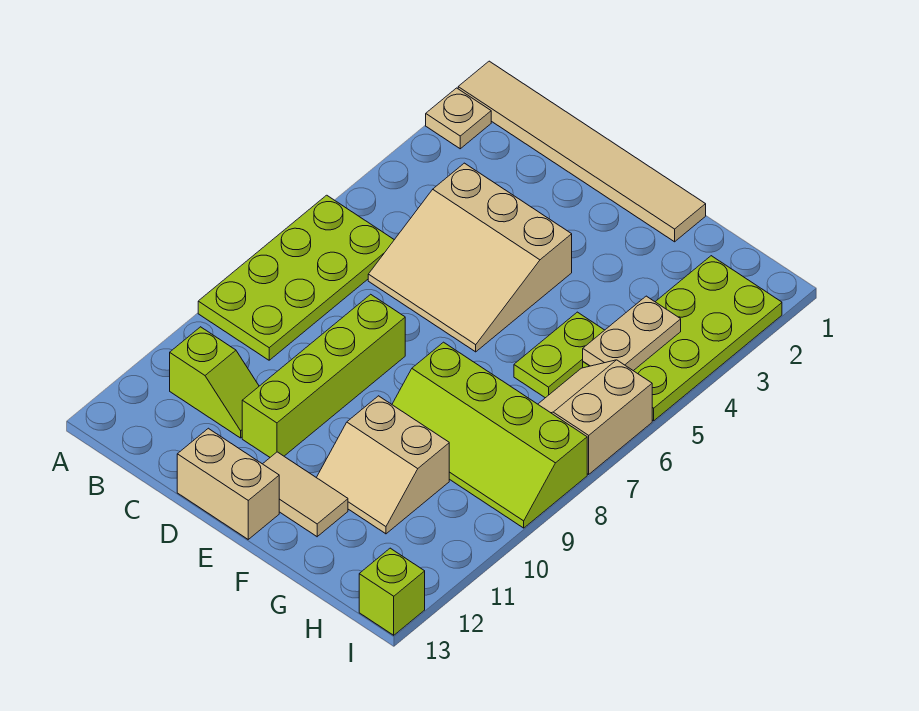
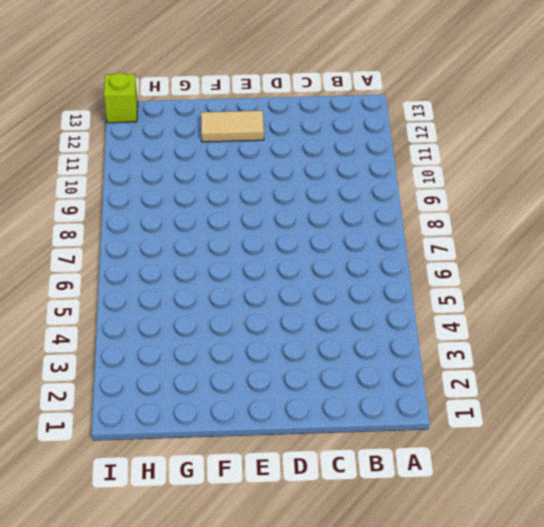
none -> tan 1x6 tile [458,61,706,242]
none -> tan 1x1 plate [426,88,491,149]
none -> lime 2x4 plate [198,195,394,360]

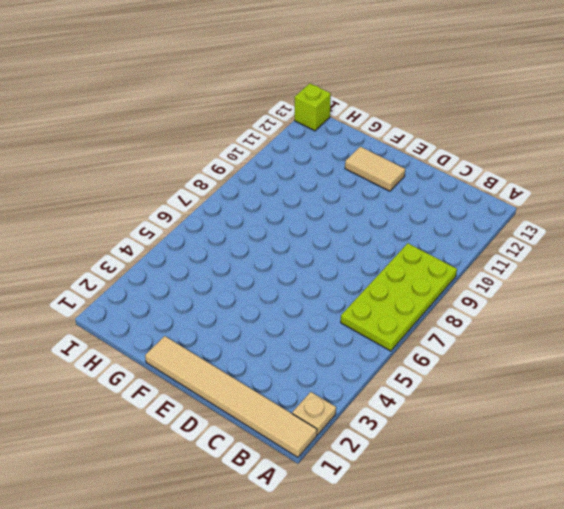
none -> lime 1x2 slope [170,327,259,438]
none -> tan 3x3 slope [368,163,572,352]
none -> lime 1x4 brick [242,294,405,457]

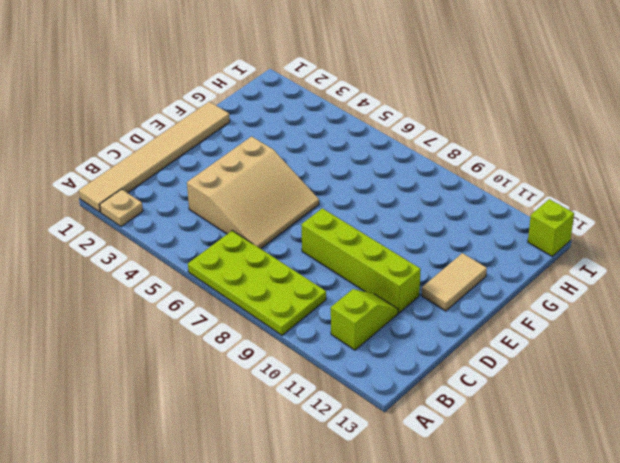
none -> tan 1x2 brick [177,428,279,539]
none -> lime 2x4 slope [392,342,587,528]
none -> tan 2x2 slope [316,396,449,534]

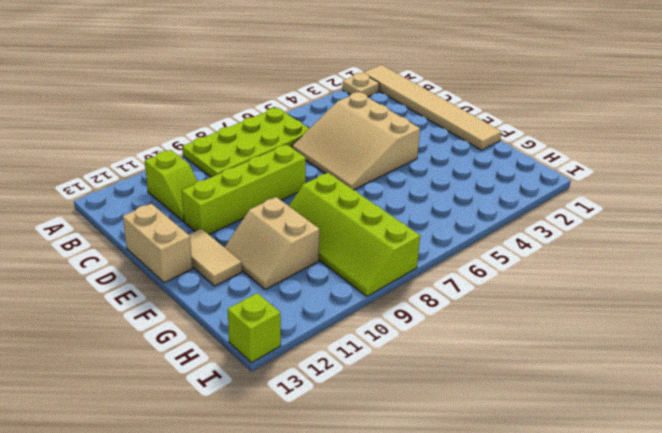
none -> lime 1x2 plate [514,312,604,398]
none -> lime 2x4 plate [583,256,782,421]
none -> tan 2x2 slope [538,360,652,474]

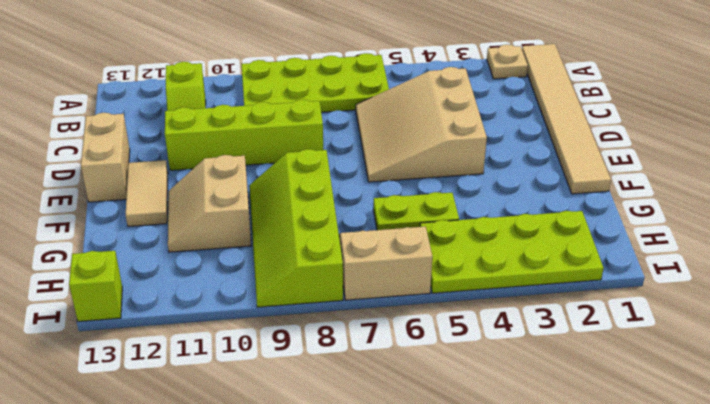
none -> tan 1x2 plate [583,296,681,371]

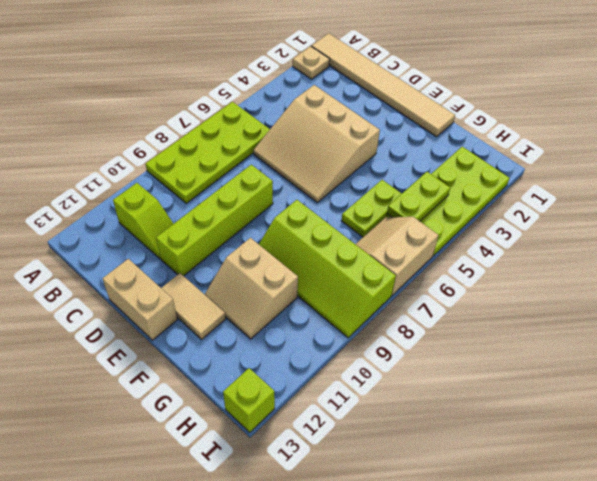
lime 1x2 plate [387,172,450,221] -> tan 1x2 plate [583,296,681,371]

